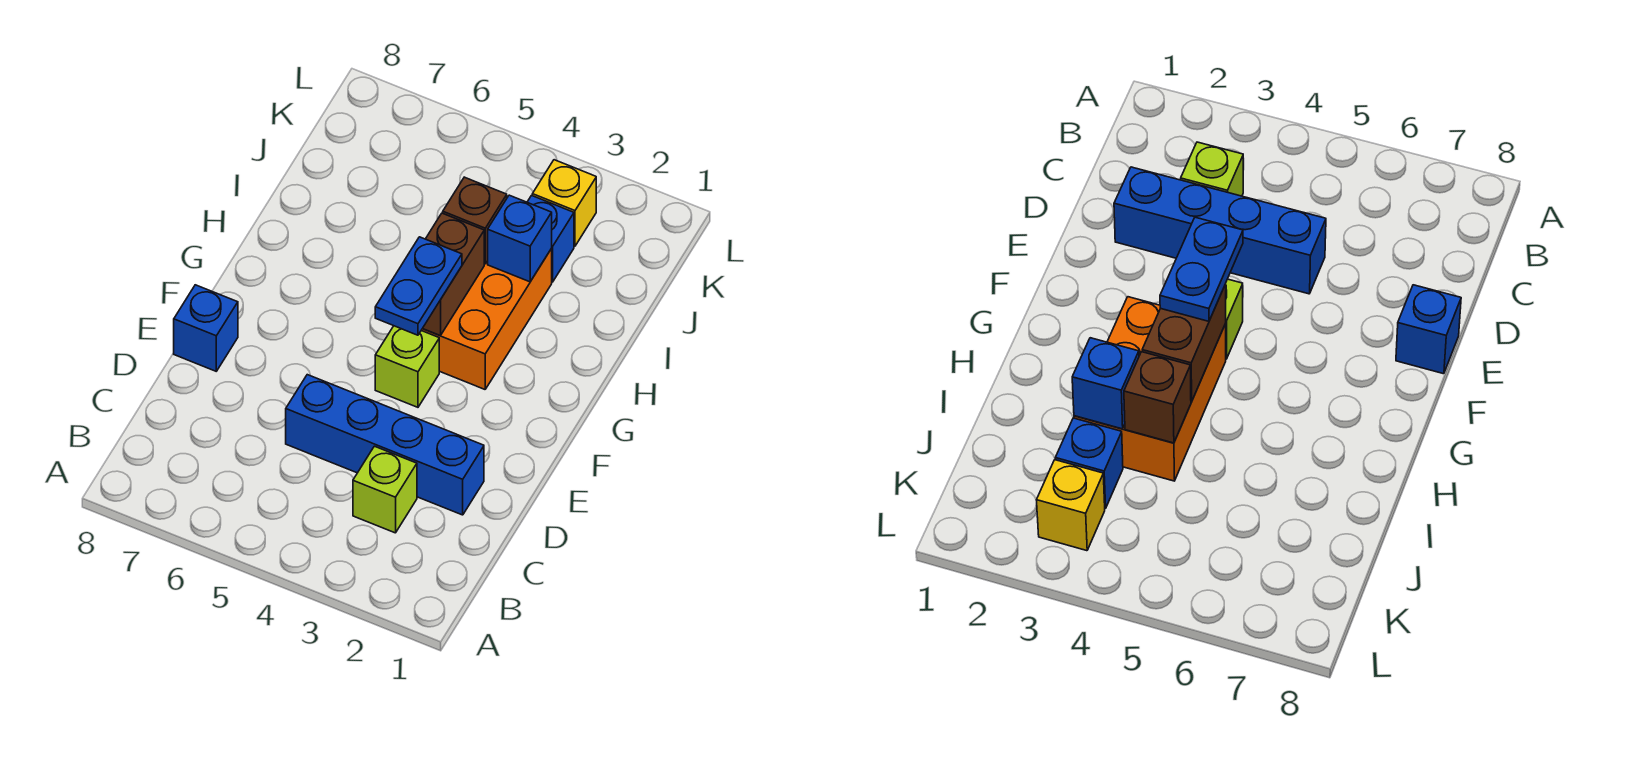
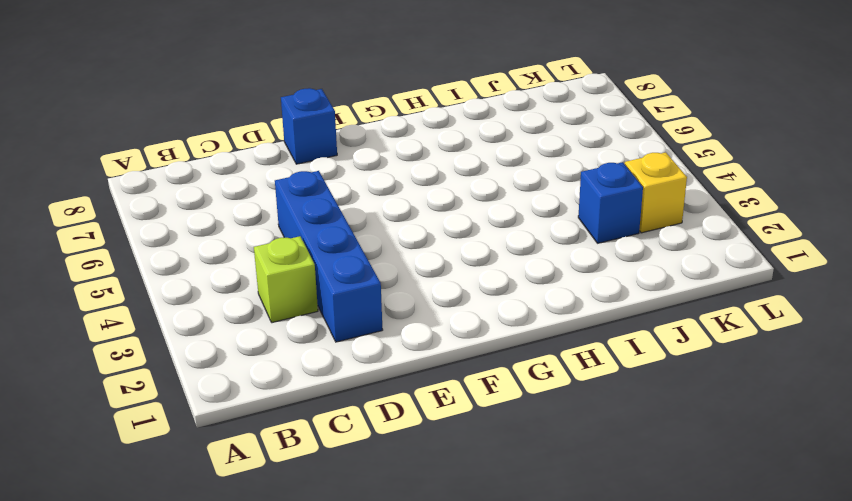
none -> lime 1x1 brick [375,326,439,407]
none -> orange 2x3 brick [421,249,552,389]

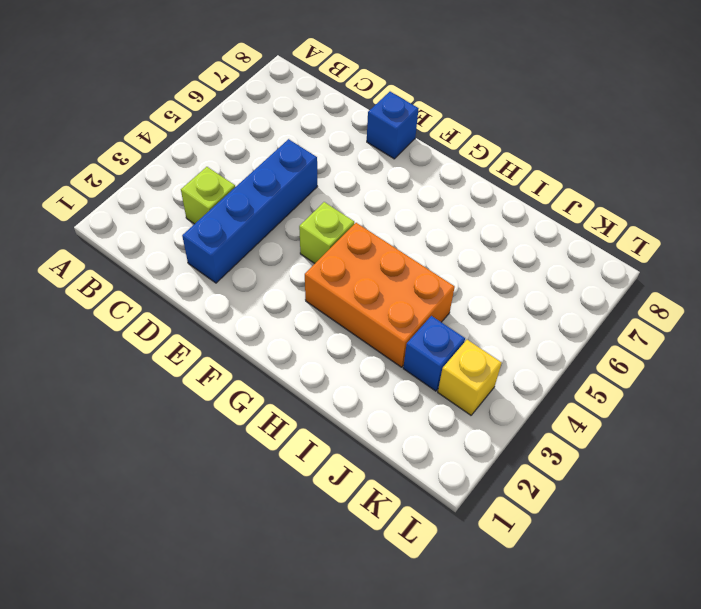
none -> brown 1x2 brick [423,213,484,336]
none -> blue 1x1 brick [488,195,552,282]

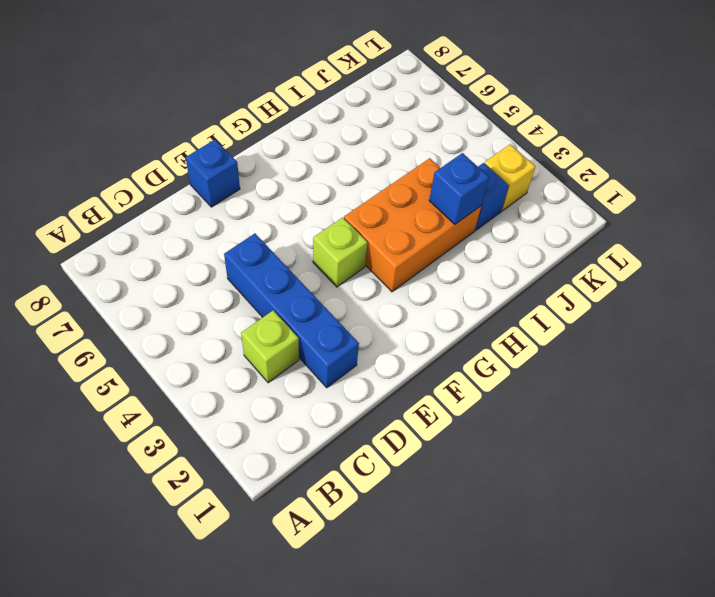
none -> brown 1x2 brick [423,213,484,336]
none -> brown 1x1 brick [443,177,507,264]

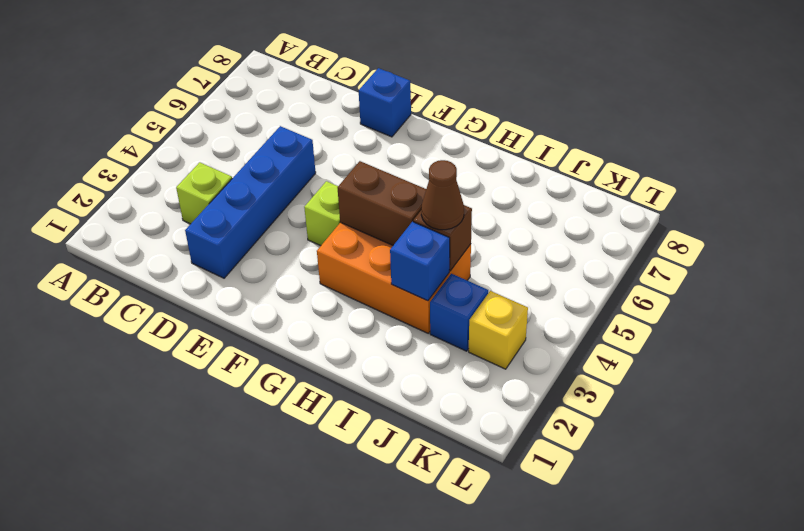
brown 1x1 cone [421,160,464,230] -> none
none -> blue 1x2 plate [375,237,462,335]

